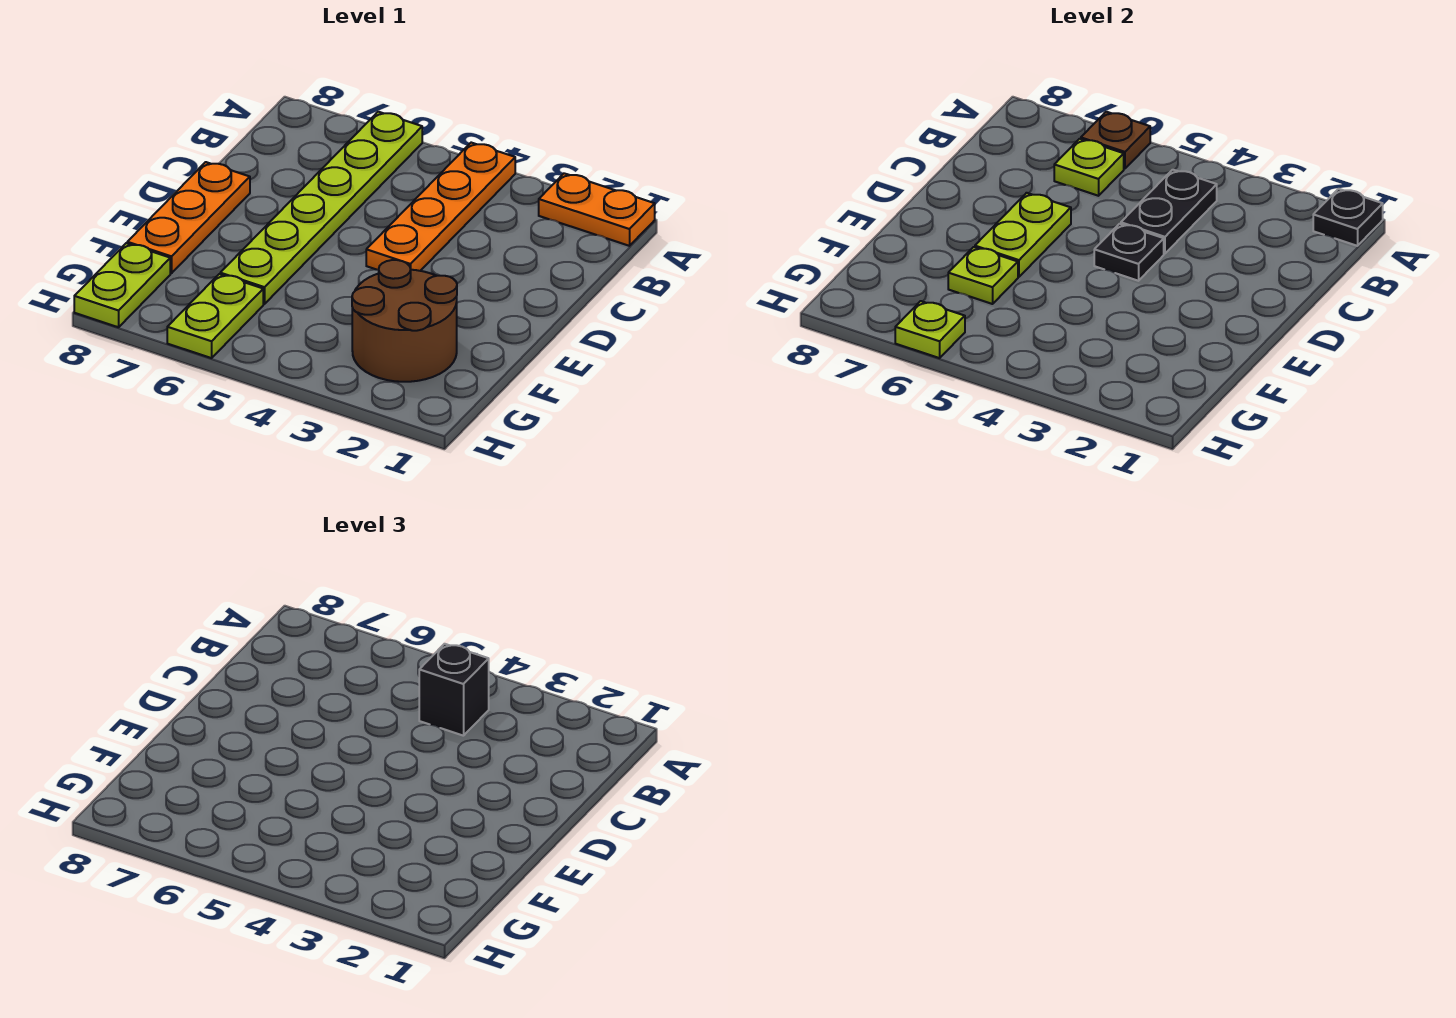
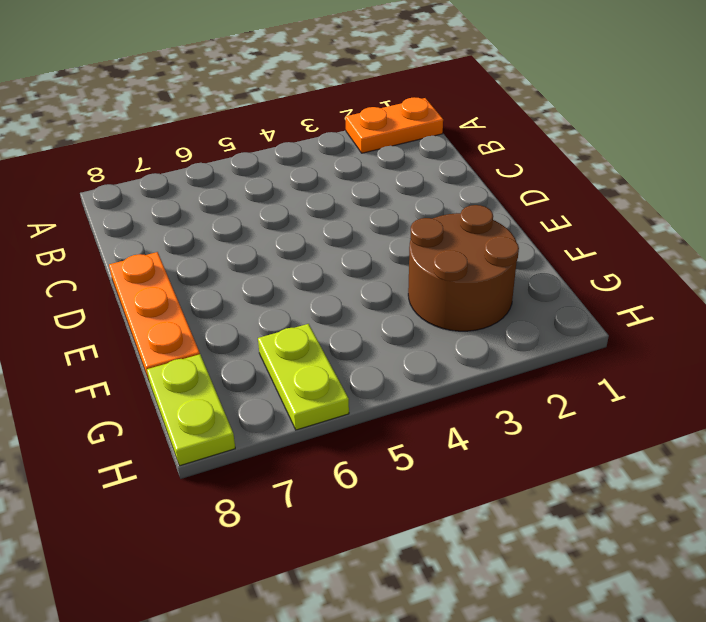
none -> orange 1x4 plate [366,143,515,271]
none -> lime 1x6 plate [220,112,422,304]
none -> black 1x1 plate [1313,189,1383,246]

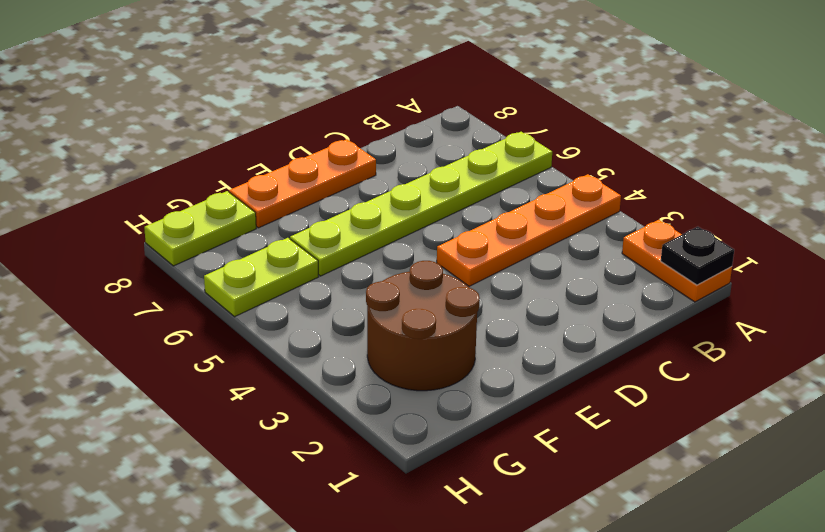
none -> brown 1x1 plate [1081,112,1150,169]
none -> black 1x2 plate [1121,170,1217,254]
none -> lime 1x1 plate [1054,139,1124,196]

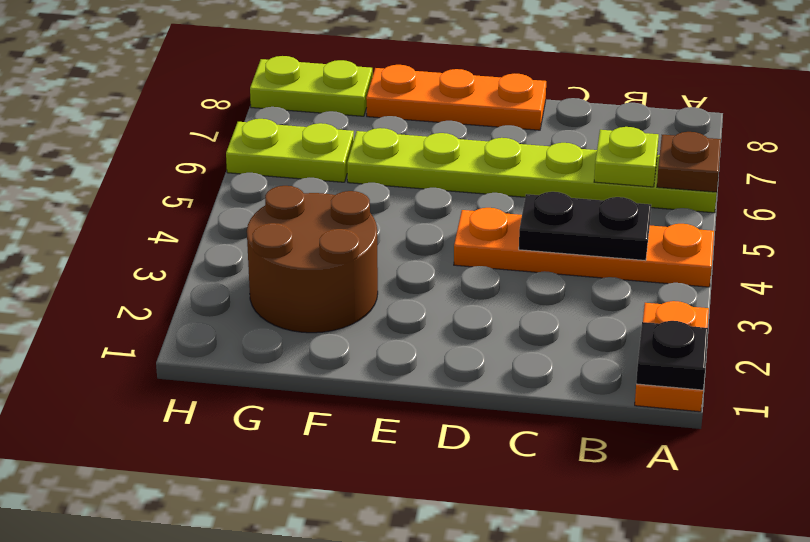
none -> black 1x1 plate [1094,224,1164,281]
none -> lime 1x2 plate [975,193,1071,277]
none -> lime 1x1 plate [948,247,1018,304]

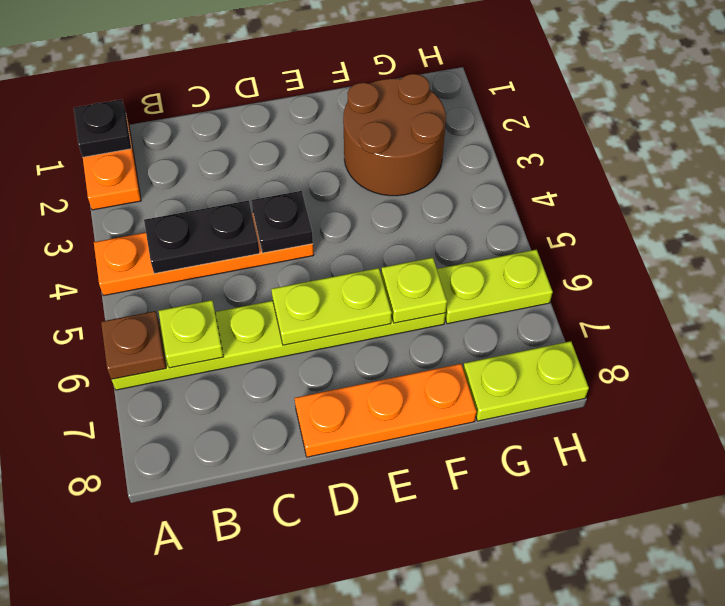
none -> lime 1x1 plate [895,301,965,358]
none -> black 1x1 brick [419,644,489,736]

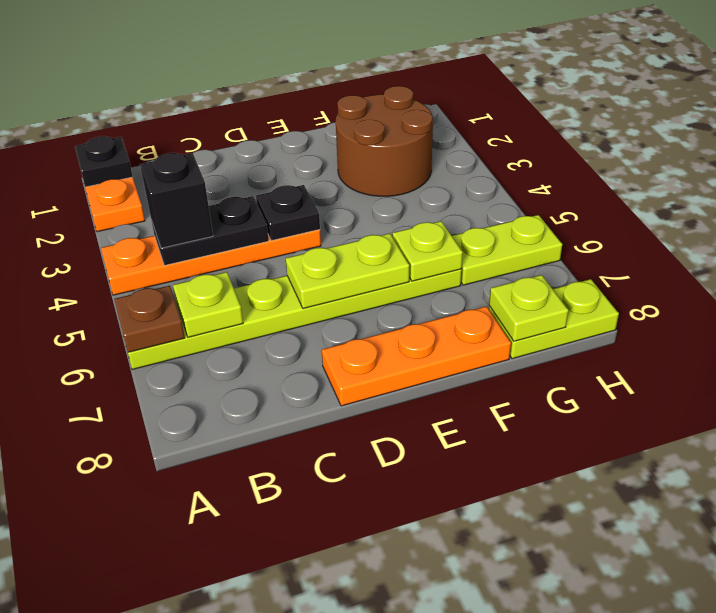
lime 1x1 plate [489,275,569,341] -> lime 1x1 plate moved to [895,301,965,358]

